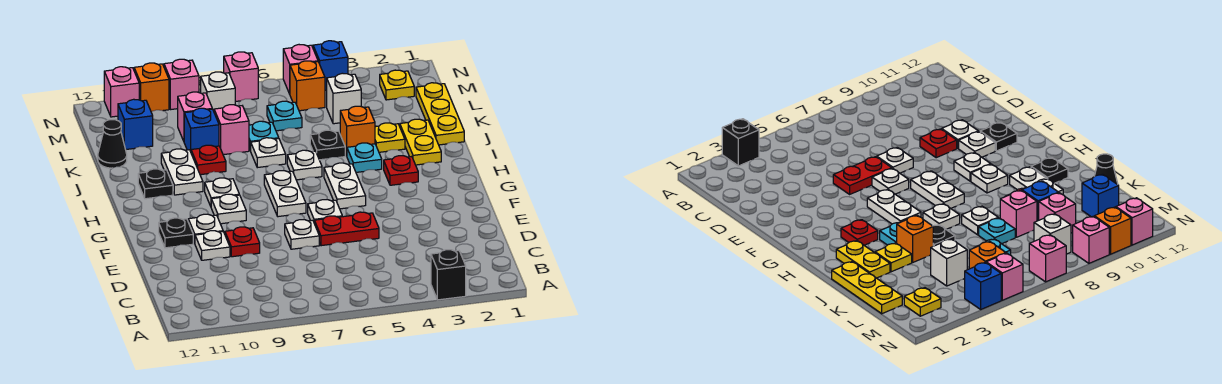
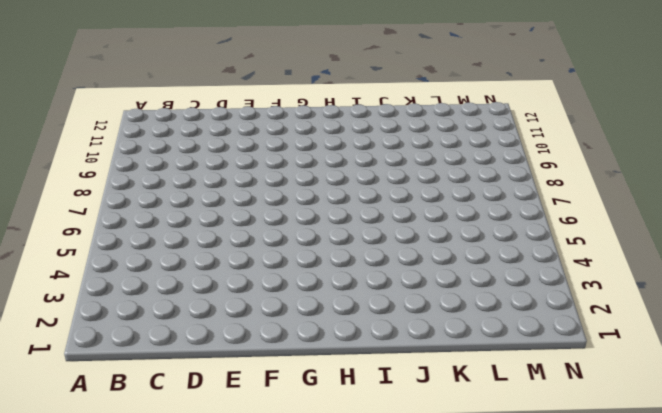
none -> black 1x1 brick [431,250,466,300]
none -> red 1x2 plate [314,212,379,246]
none -> white 1x1 plate [285,220,319,249]
none -> red 1x1 plate [225,227,260,257]

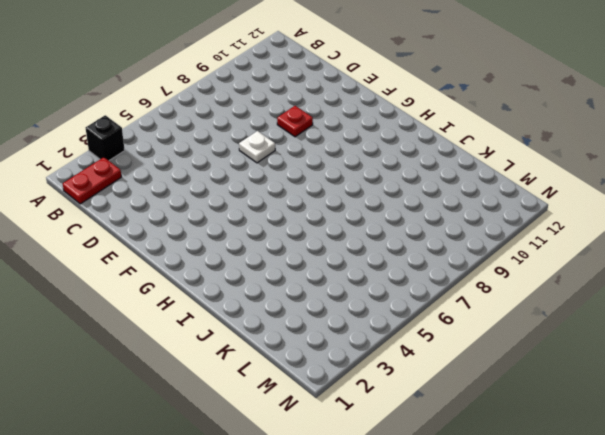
red 1x2 plate [63,157,121,204] -> red 1x2 plate moved to [314,212,379,246]
none -> white 1x1 plate [195,231,230,260]
none -> white 1x1 plate [308,200,342,222]
none -> white 1x1 plate [188,214,223,243]
none -> black 1x1 plate [159,218,193,248]

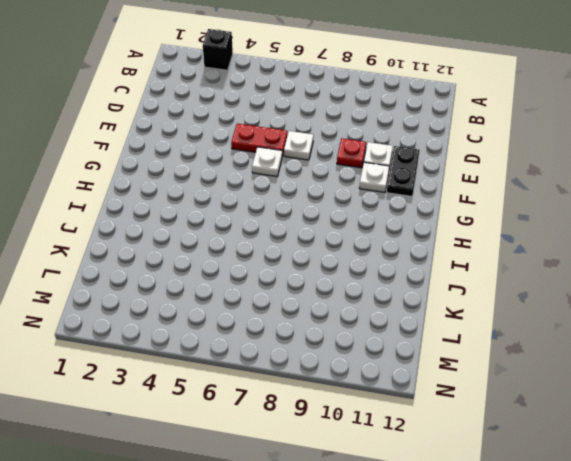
black 1x2 plate [387,146,420,196] -> black 1x1 plate [159,218,193,248]
none -> white 1x2 plate [324,163,366,209]
none -> white 1x2 plate [264,171,306,217]
none -> white 1x1 plate [211,194,246,224]
none -> red 1x1 plate [384,156,418,185]

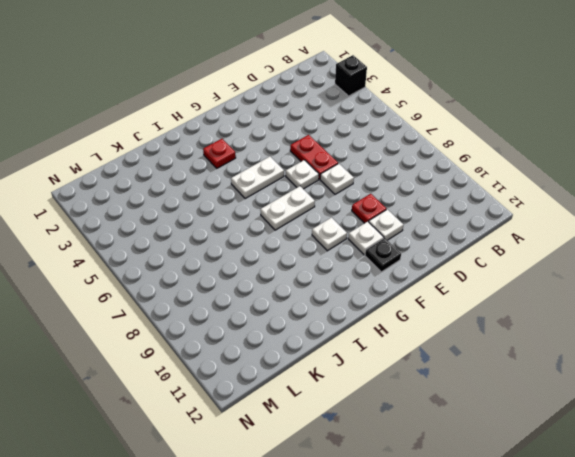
none -> white 1x1 plate [205,178,239,206]
none -> yellow 1x2 plate [400,119,441,165]
none -> cyan 1x1 plate [347,143,382,172]
none -> white 1x1 plate [287,150,322,180]

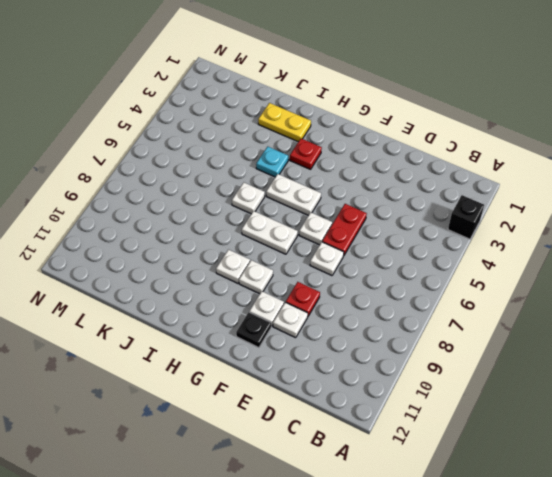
none -> white 1x2 plate [161,149,203,195]
none -> black 1x1 plate [138,169,173,199]
none -> yellow 1x3 plate [416,83,464,145]
none -> yellow 1x1 plate [375,123,405,152]

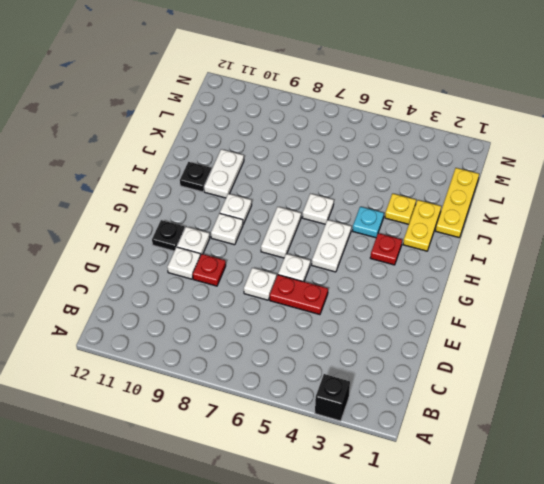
none -> orange 1x1 brick [340,106,375,156]
none -> black 1x1 plate [310,130,345,160]
none -> white 1x1 plate [251,138,286,168]
none -> red 1x1 plate [191,145,226,175]

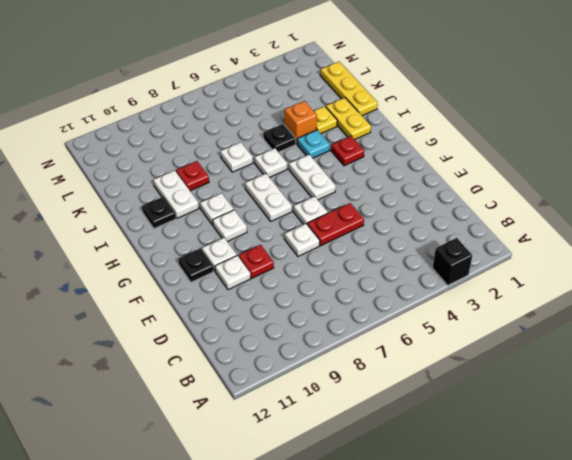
none -> cyan 1x1 plate [249,121,279,151]
none -> pink 1x1 brick [214,105,249,155]
none -> blue 1x1 brick [184,108,219,151]
none -> black 1x1 cone [98,120,127,168]

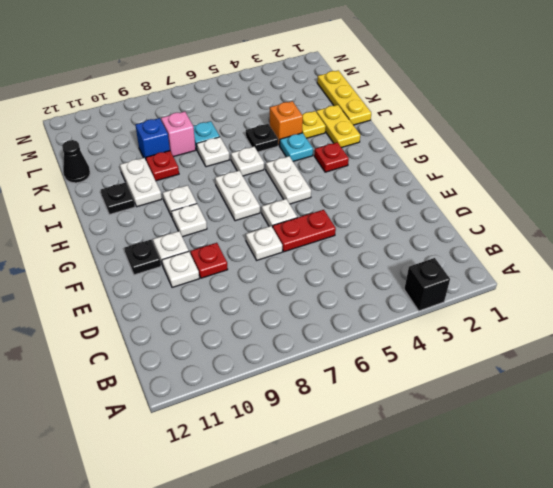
none -> white 1x1 brick [327,73,361,124]
none -> cyan 1x1 plate [267,101,302,131]
none -> pink 1x1 brick [178,92,212,141]
none -> blue 1x1 brick [118,99,153,150]

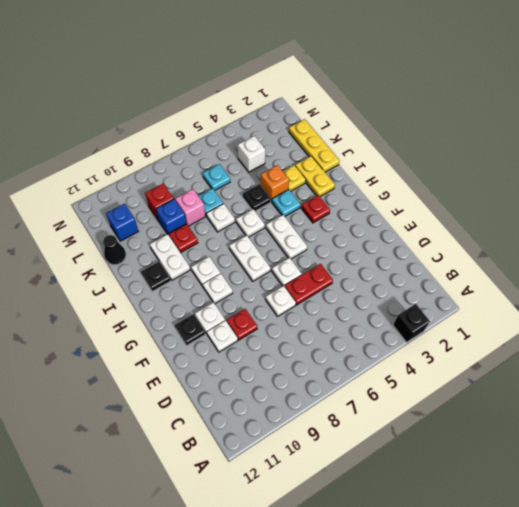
red 1x1 brick [145,183,174,221] -> pink 1x1 brick [178,92,212,141]
none -> yellow 1x1 plate [380,70,414,100]
none -> orange 1x1 brick [290,61,325,111]
none -> white 1x1 brick [201,72,235,111]
none -> blue 1x1 brick [313,41,348,90]

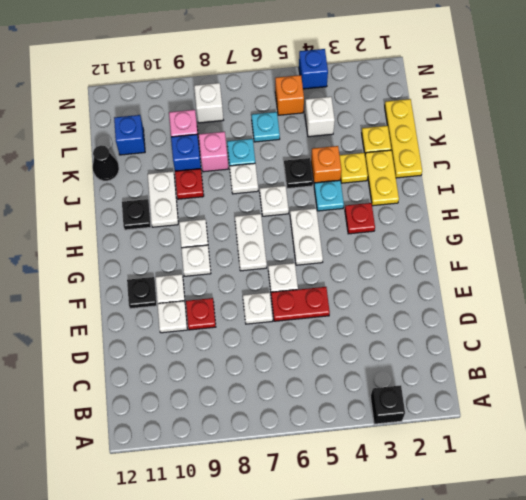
yellow 1x1 plate [362,126,391,154] -> yellow 1x1 plate moved to [380,70,414,100]
none -> pink 1x1 brick [283,45,318,94]
none -> pink 1x1 brick [224,52,258,101]
none -> pink 1x1 brick [164,59,199,109]
none -> orange 1x1 brick [134,63,169,112]

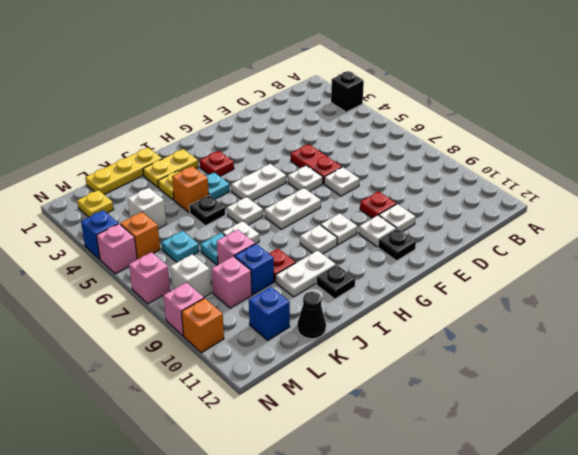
none -> pink 1x1 brick [104,67,139,117]

